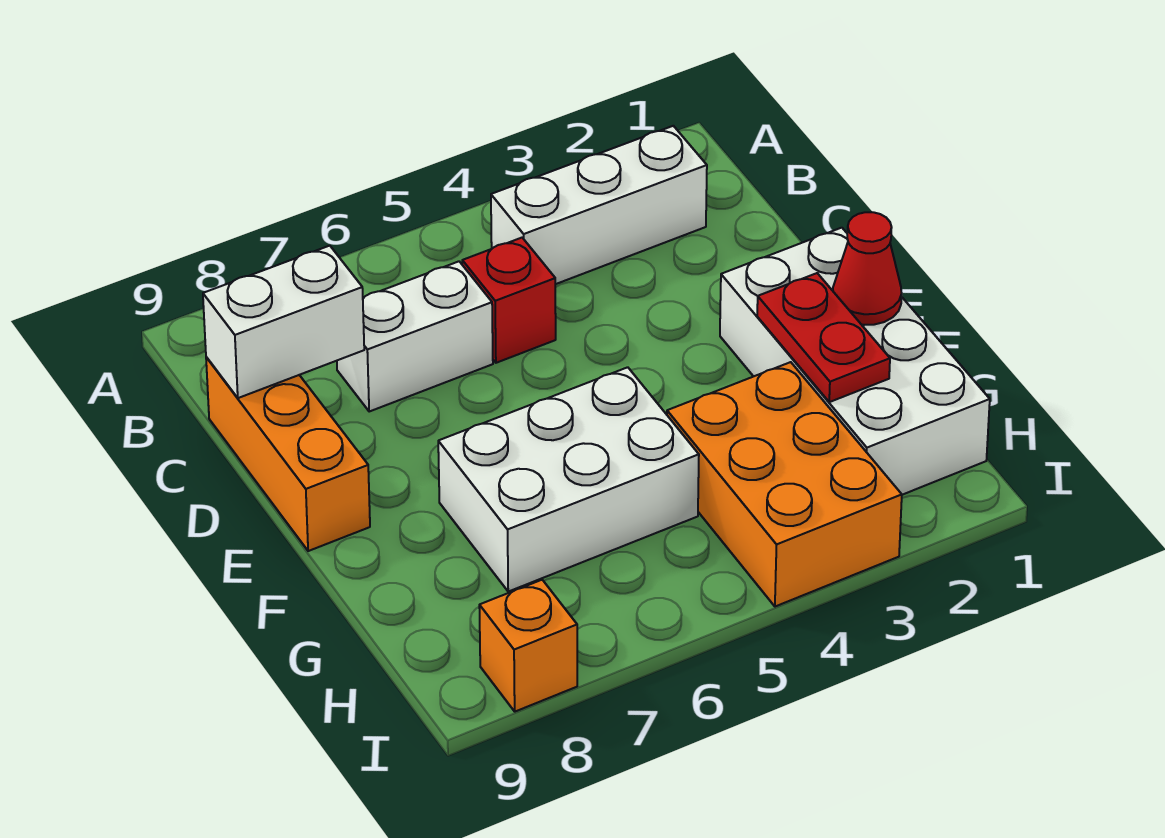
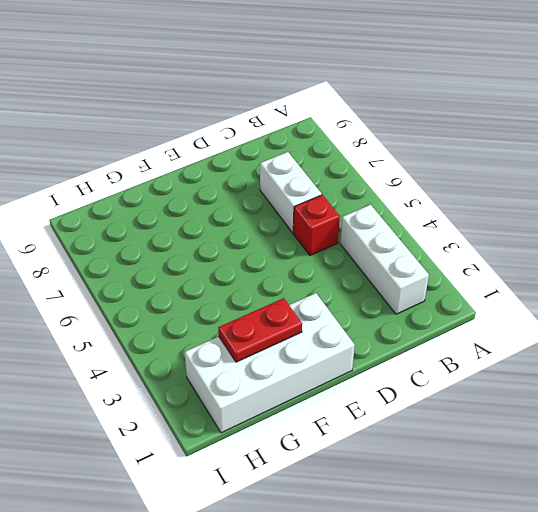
none -> orange 1x3 brick [206,357,370,551]
none -> white 2x3 brick [438,367,699,592]

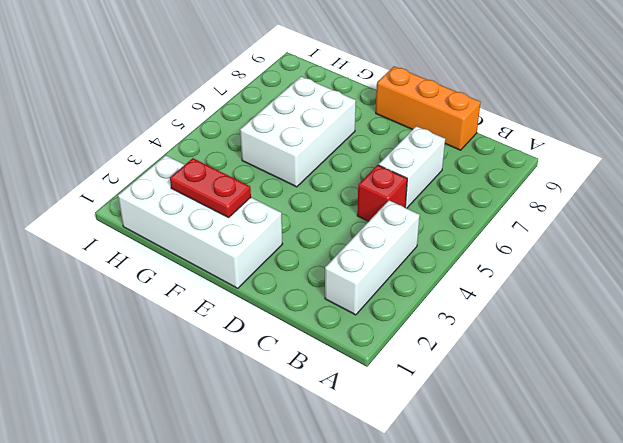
none -> orange 2x3 brick [667,362,902,607]
none -> orange 1x1 brick [479,580,577,712]

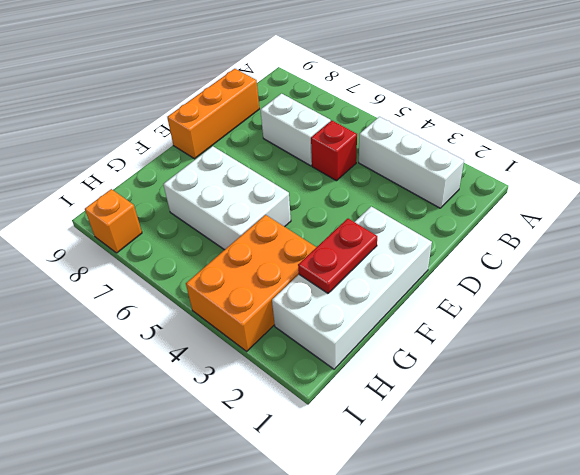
none -> white 1x2 brick [203,246,364,398]
none -> red 1x1 cone [833,212,902,325]

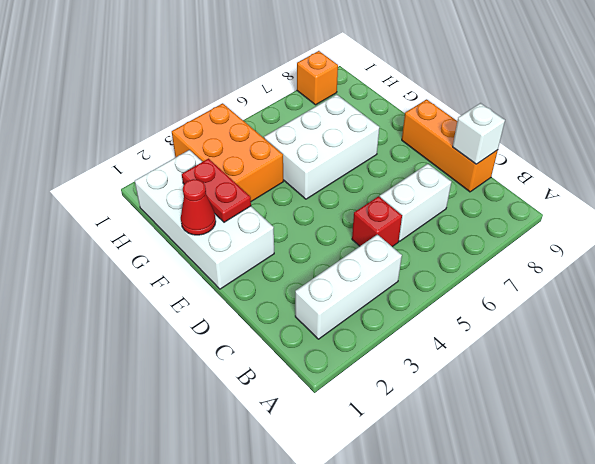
white 1x1 brick [453,103,505,164] -> white 1x2 brick [203,246,364,398]

